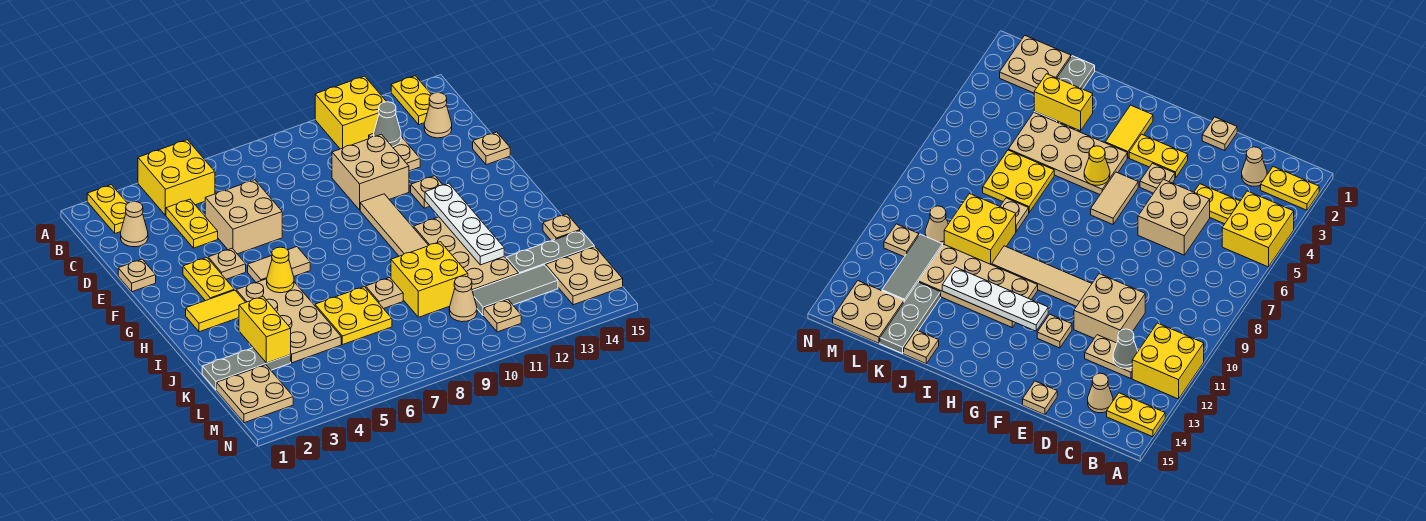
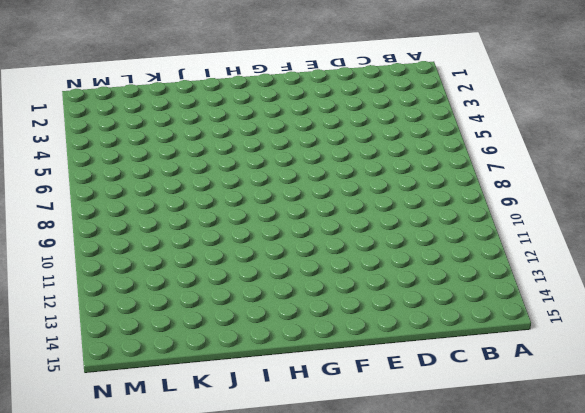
none -> yellow 1x2 plate [87,185,128,233]
none -> yellow 2x2 brick [138,140,215,215]
none -> yellow 2x2 brick [315,76,386,149]
none -> yellow 1x2 plate [391,76,432,125]

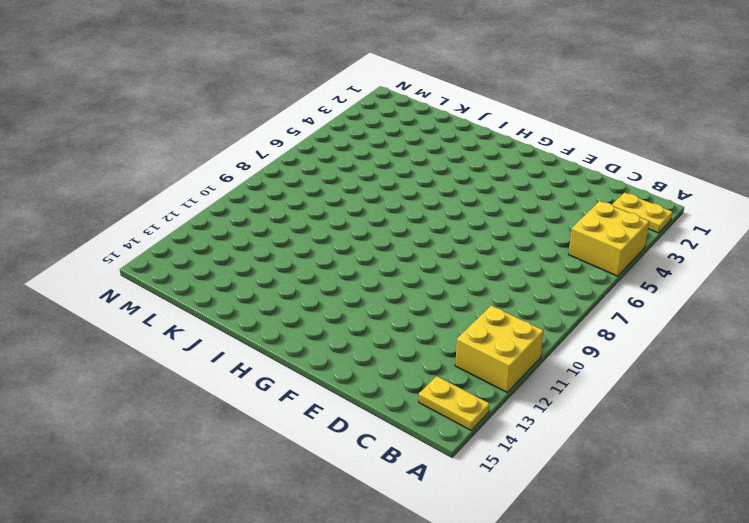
none -> tan 1x1 cone [121,201,148,247]
none -> yellow 1x2 plate [166,199,218,248]
none -> tan 1x2 plate [369,133,420,171]
none -> tan 1x1 cone [424,93,452,138]

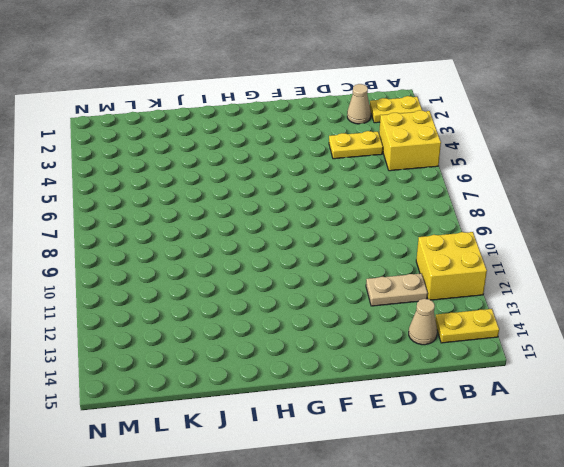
none -> tan 2x2 brick [205,180,282,254]
none -> tan 2x2 brick [332,134,409,210]
none -> tan 1x1 plate [118,259,156,292]
none -> tan 1x1 plate [473,132,510,165]

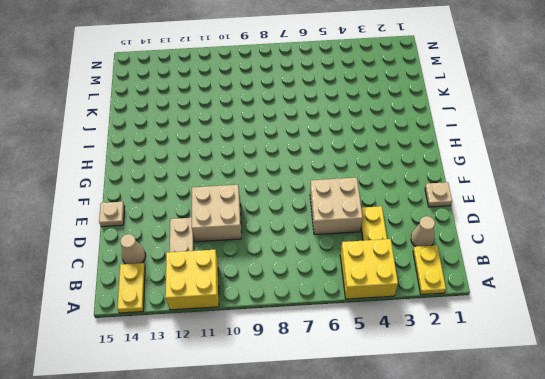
none -> yellow 1x2 plate [183,258,234,301]
none -> tan 1x1 plate [208,248,246,279]
none -> tan 1x4 tile [360,194,428,256]
none -> tan 1x1 plate [411,176,443,208]

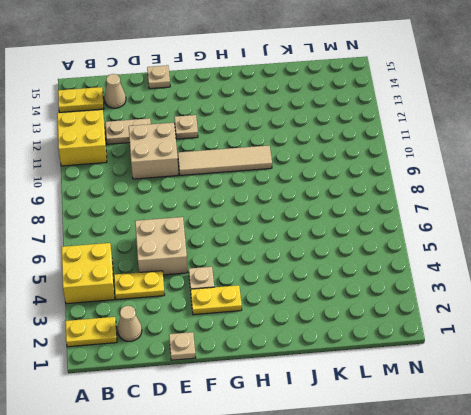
none -> tan 1x2 tile [248,247,310,282]
none -> yellow 1x2 tile [186,290,246,332]
none -> tan 2x4 plate [236,279,341,363]
none -> tan 2x4 plate [414,217,519,291]

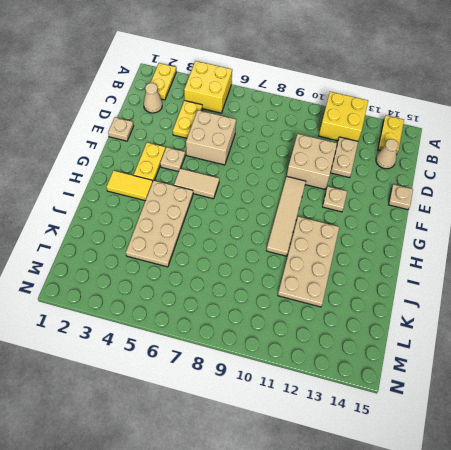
none -> yellow 2x2 plate [315,287,392,345]
none -> tan 1x1 plate [366,278,403,309]
none -> yellow 2x2 brick [391,242,468,317]
none -> tan 1x1 plate [543,214,580,241]

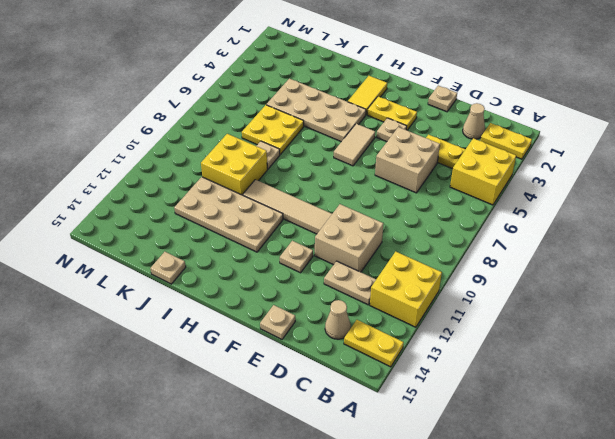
none -> grey 1x3 plate [202,348,291,390]
none -> grey 1x3 plate [506,230,594,274]
none -> tan 2x2 plate [217,365,293,423]
none -> tan 1x1 cone [449,276,477,322]

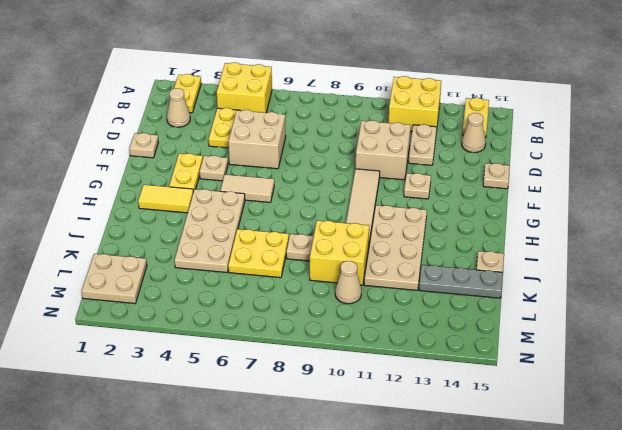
none -> grey 1x3 plate [202,348,291,390]
none -> grey 1x3 tile [473,265,558,316]
none -> tan 2x2 plate [546,247,623,305]
none -> tan 1x1 plate [484,299,521,332]

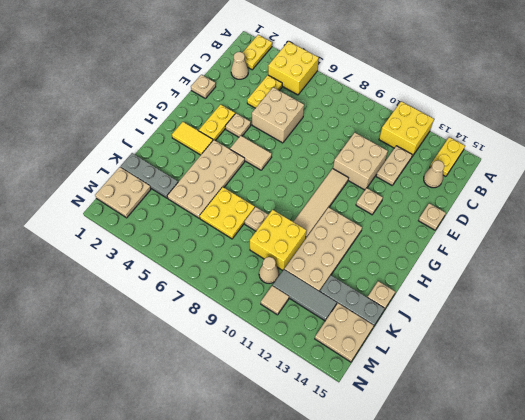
tan 1x1 tile [261,286,289,315] -> tan 1x1 plate [484,299,521,332]
none -> grey 1x1 cone [374,102,401,147]
none -> white 1x4 plate [425,183,504,265]
none -> yellow 1x1 cone [267,247,294,293]
none -> yellow 1x2 brick [239,297,291,363]

